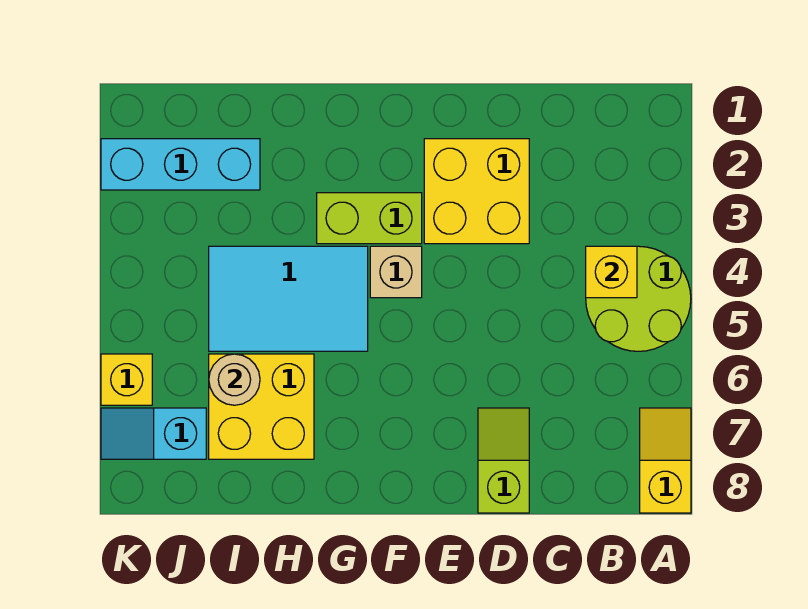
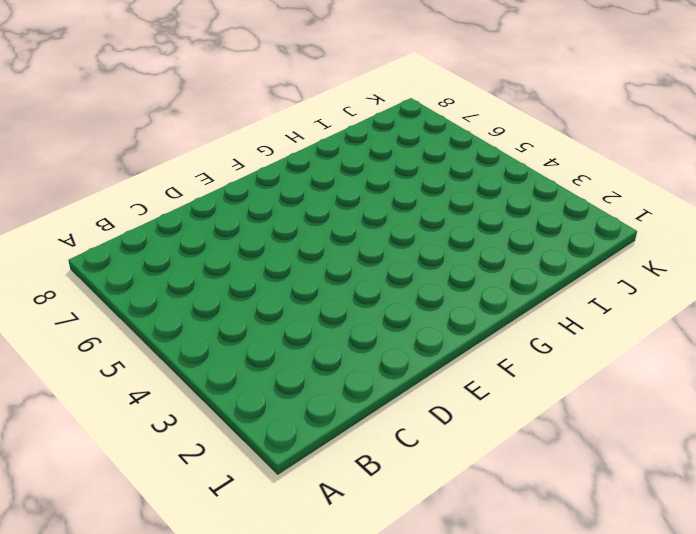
none -> lime 2x2 round brick [586,246,691,351]
none -> yellow 1x2 slope [640,408,691,513]
none -> yellow 2x2 brick [424,139,529,244]

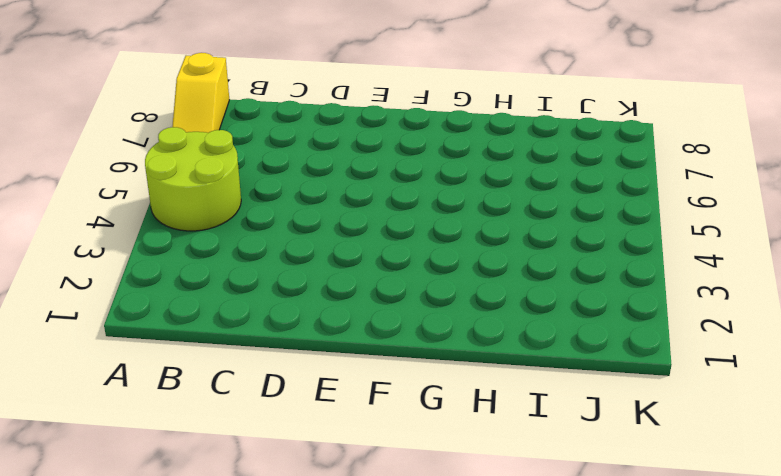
none -> yellow 2x2 brick [424,139,529,244]
none -> lime 1x2 slope [478,408,529,513]
none -> lime 1x2 brick [317,193,422,244]

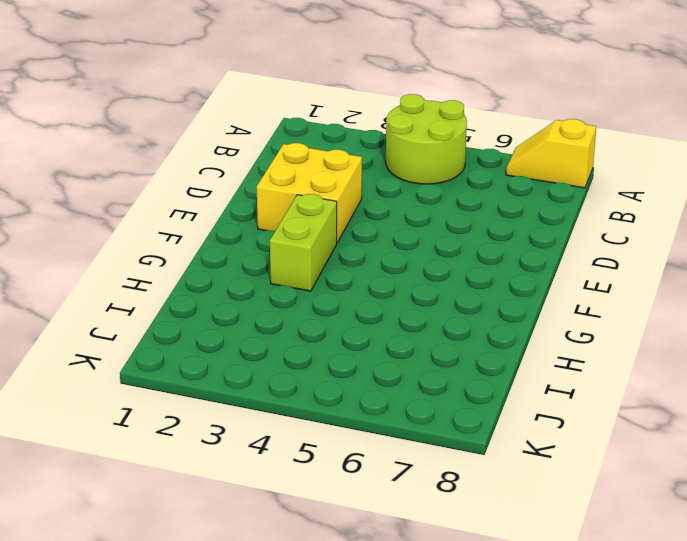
none -> lime 1x2 slope [478,408,529,513]
none -> tan 1x1 brick [370,246,422,298]
none -> cyan 2x3 tile [209,246,368,351]

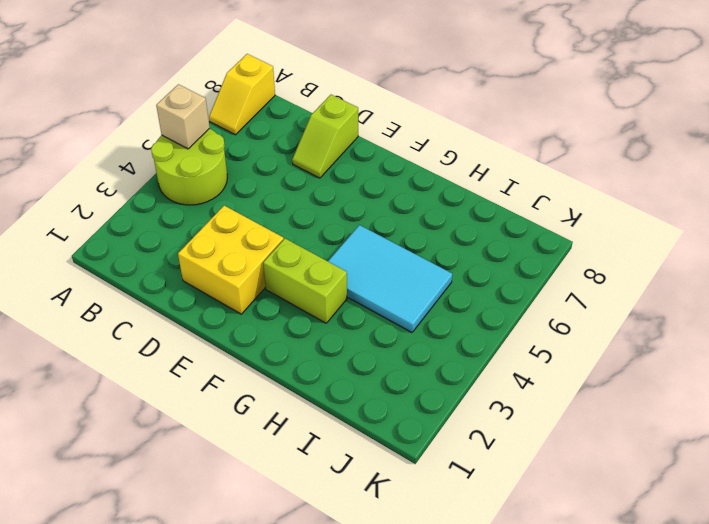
tan 1x1 brick [156,84,210,149] -> tan 1x1 brick moved to [370,246,422,298]
none -> yellow 2x2 brick [209,354,314,459]
none -> cyan 1x3 brick [101,139,260,190]
none -> cyan 1x2 slope [101,408,206,459]

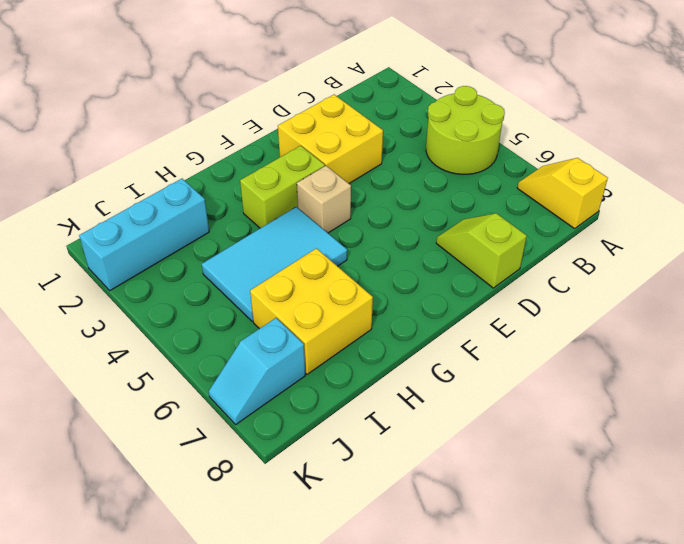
none -> yellow 1x1 brick [101,354,152,405]
none -> yellow 1x1 brick [586,246,637,298]
none -> tan 1x1 round brick [209,354,260,405]

